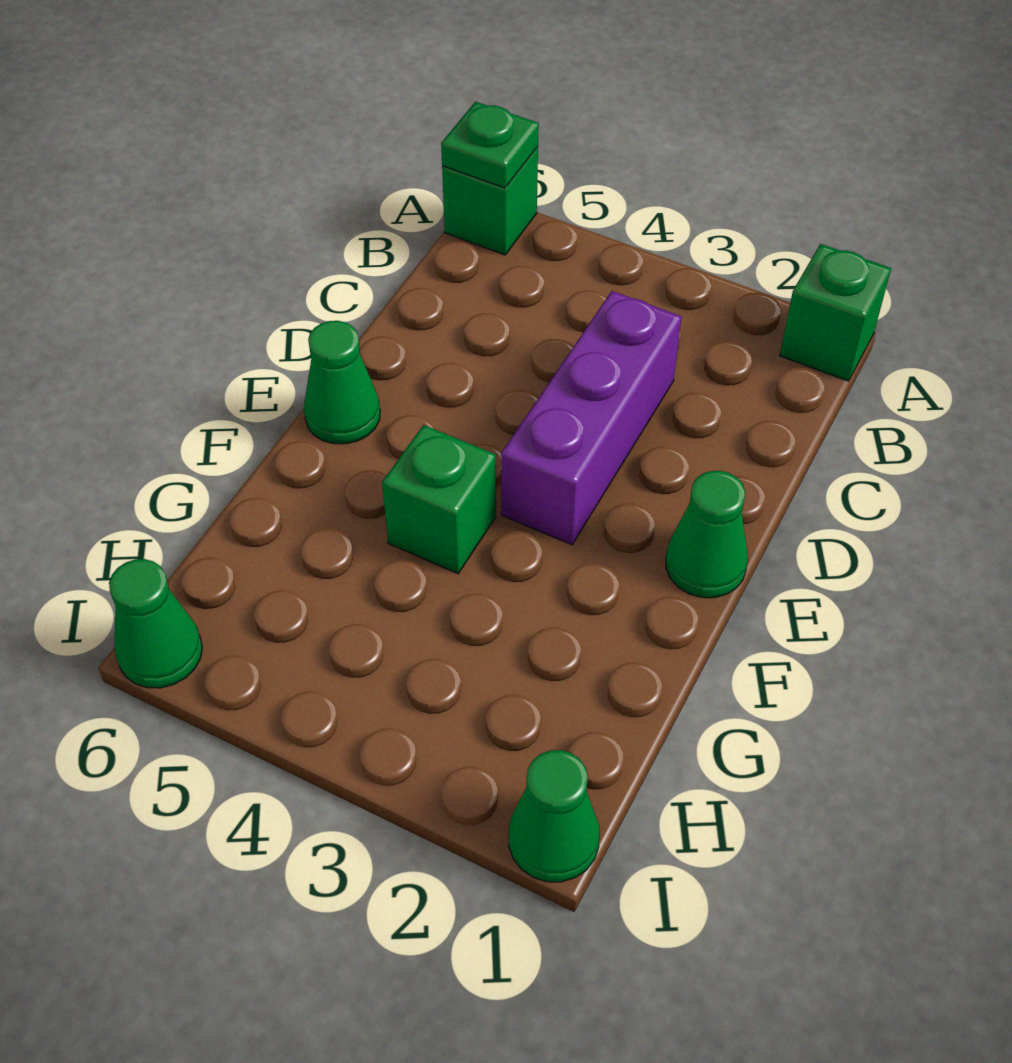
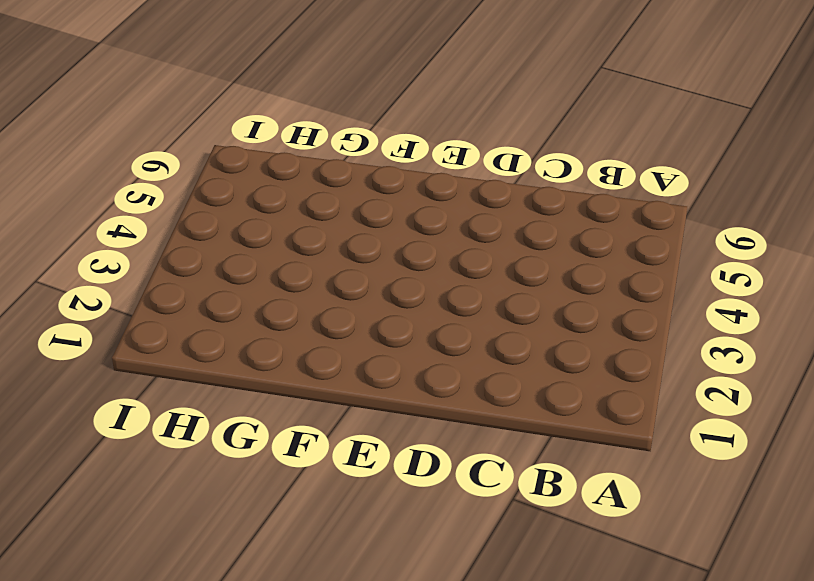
none -> green 1x1 brick [780,244,891,381]
none -> green 1x1 brick [442,147,538,255]

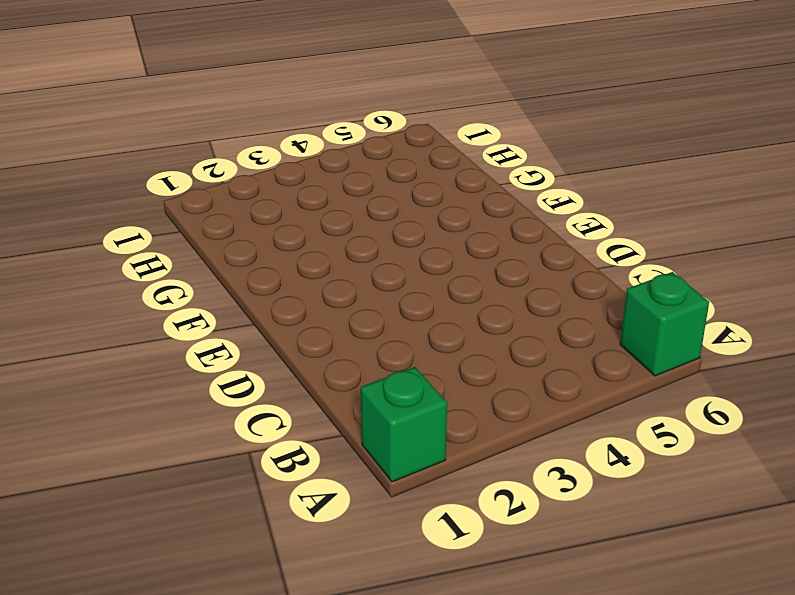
none -> purple 1x3 brick [501,291,682,545]
none -> green 1x1 cone [666,471,748,598]

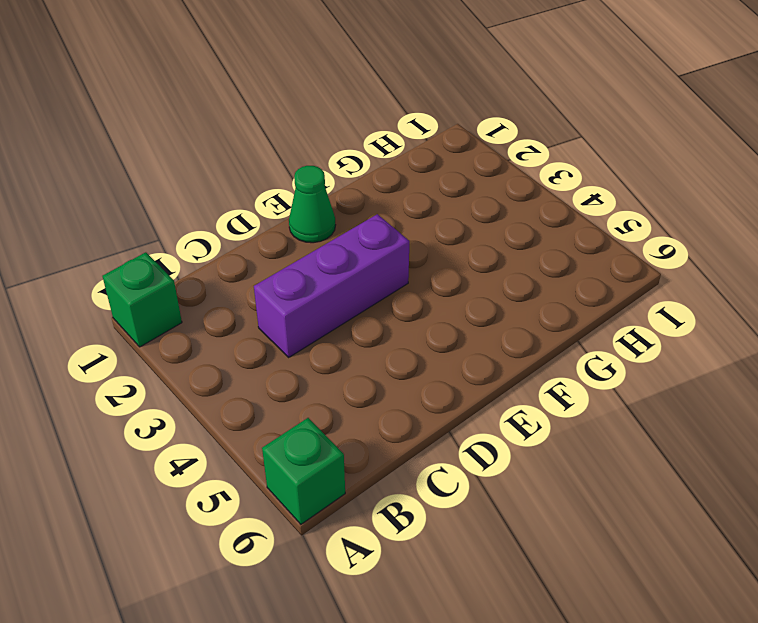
none -> green 1x1 cone [304,321,380,444]
none -> green 1x1 brick [382,425,496,574]

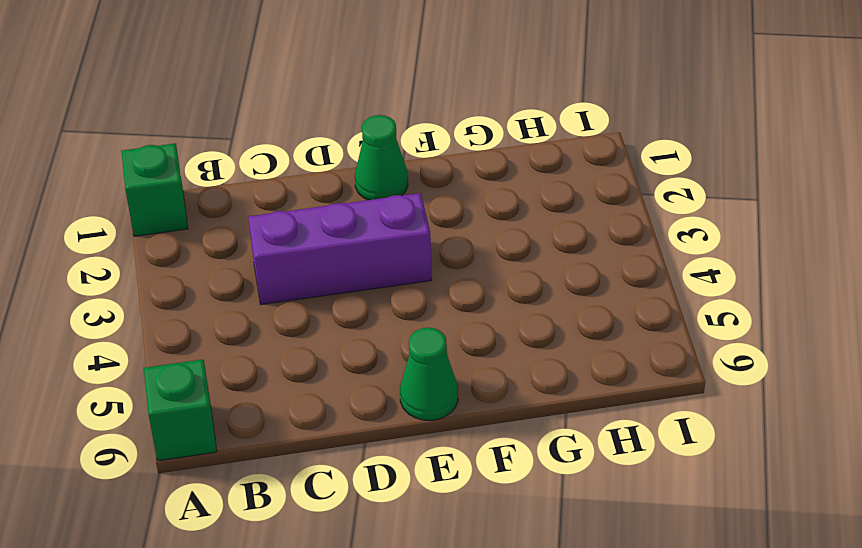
none -> green 1x1 brick [382,425,496,574]
none -> green 1x1 cone [509,750,600,882]

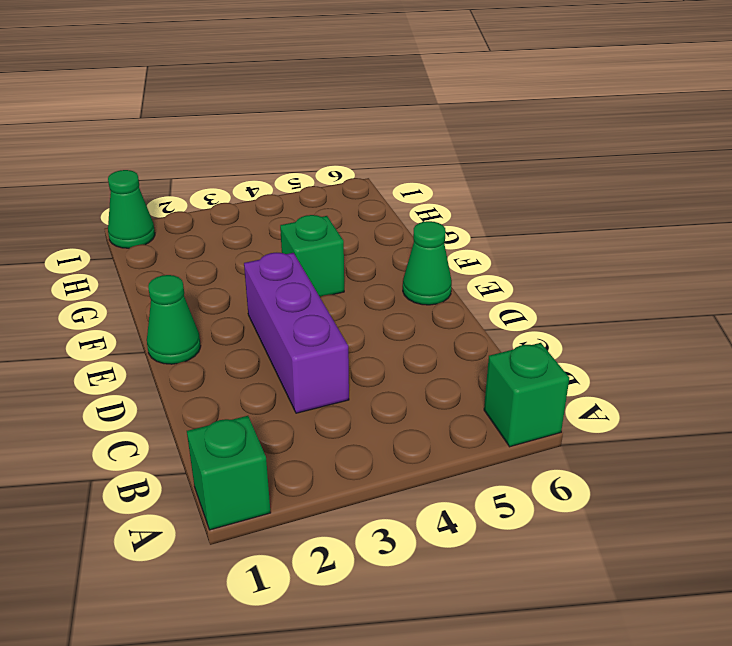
none -> green 1x1 cone [109,559,202,688]
none -> green 1x1 plate [441,102,539,188]

